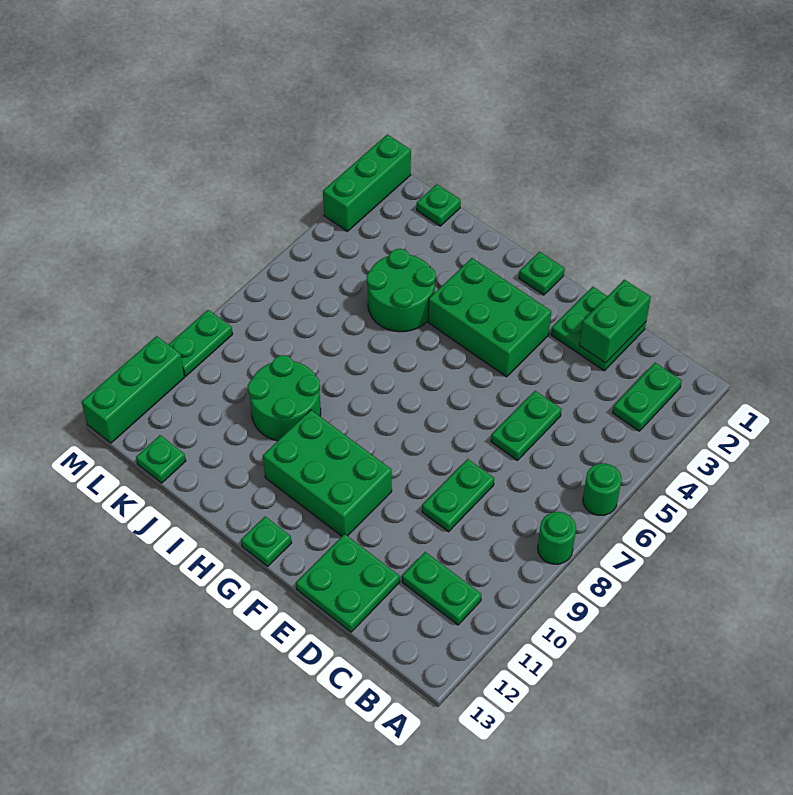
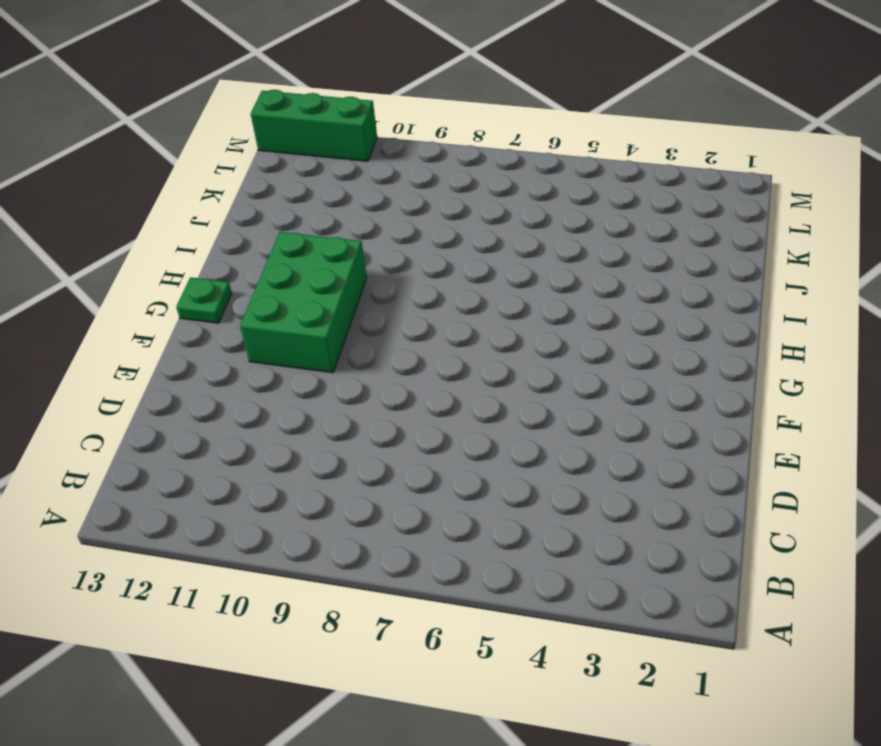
none -> green 1x1 round brick [583,463,622,516]
none -> green 1x1 round brick [538,512,576,564]
none -> green 1x2 plate [613,363,682,431]

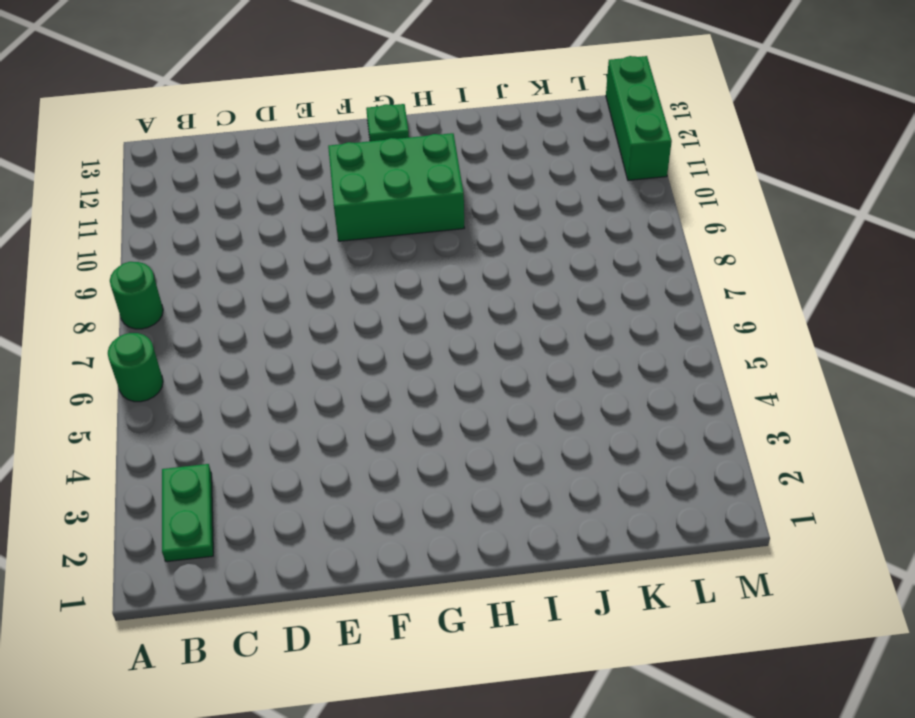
none -> green 1x2 plate [402,552,482,625]
none -> green 2x2 plate [551,287,646,371]
none -> green 1x2 plate [491,391,561,461]

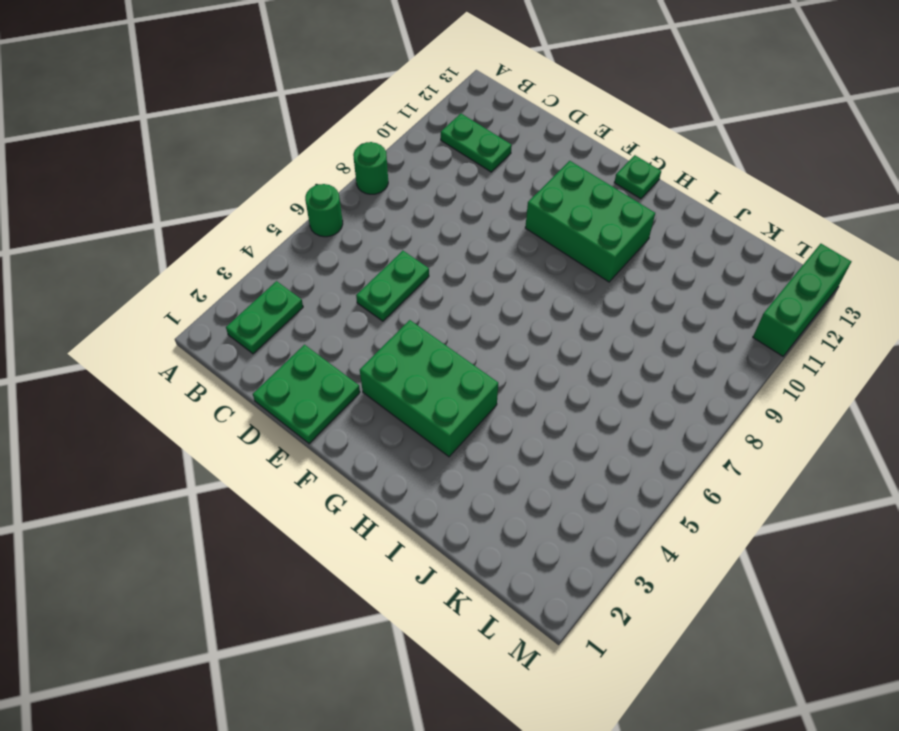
none -> green 1x2 plate [422,459,494,532]
none -> green 2x2 plate [296,534,400,632]
none -> green 1x1 plate [519,252,565,295]

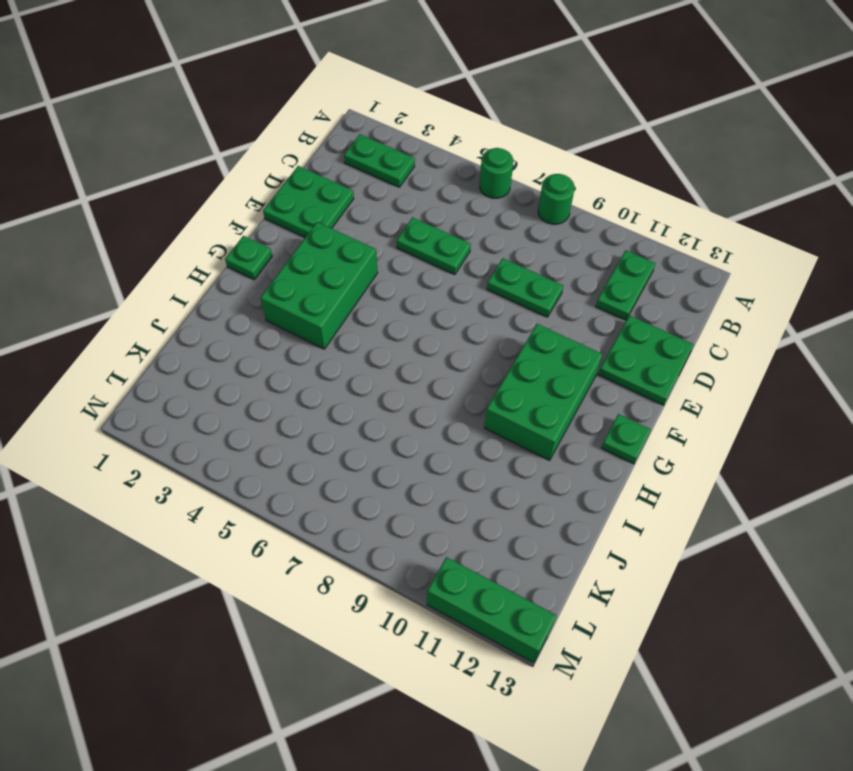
none -> green 2x2 round brick [367,249,436,332]
none -> green 2x2 round brick [248,355,321,441]
none -> green 1x1 plate [417,184,461,226]

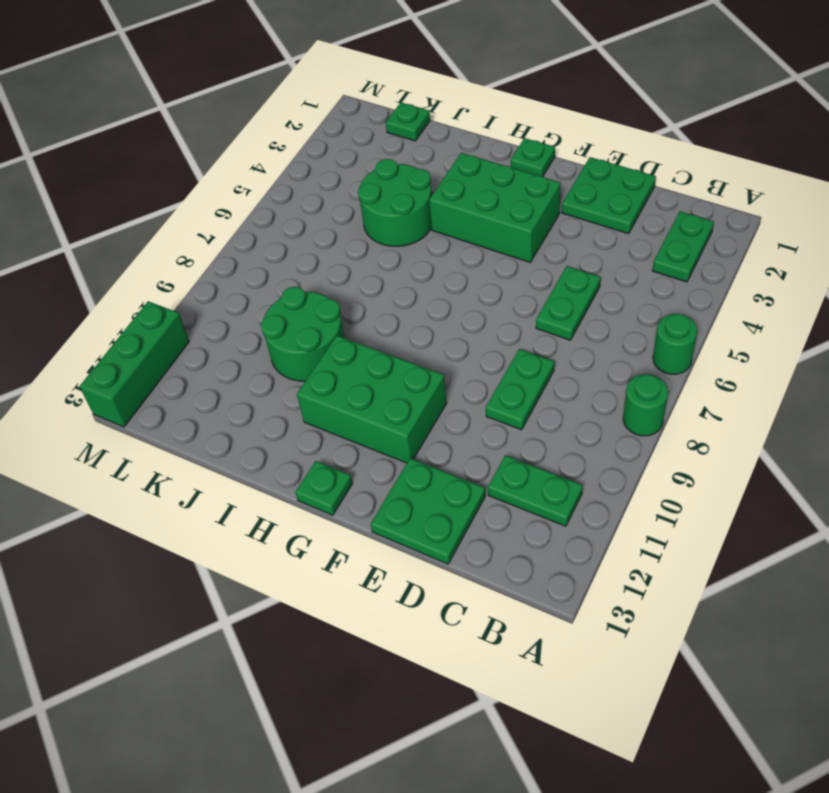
none -> green 1x1 plate [136,435,186,483]
none -> green 1x3 brick [323,134,411,231]
none -> green 1x2 plate [168,310,233,376]

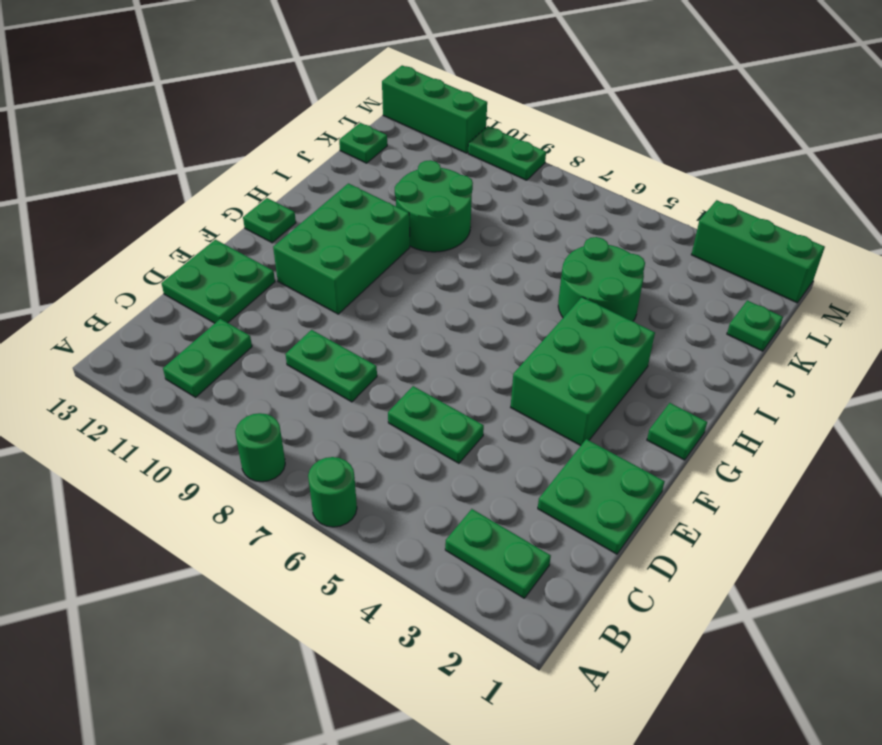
none -> green 1x2 brick [579,280,651,363]

